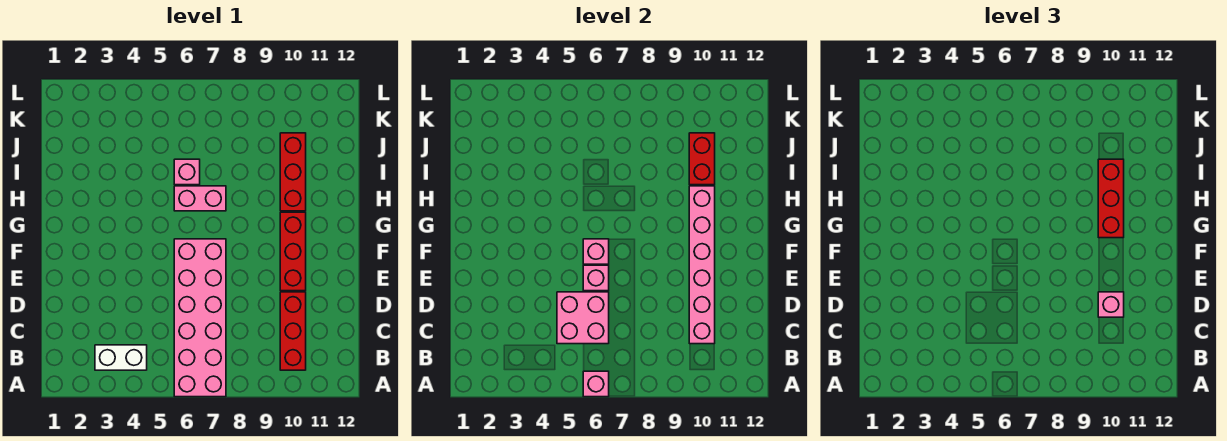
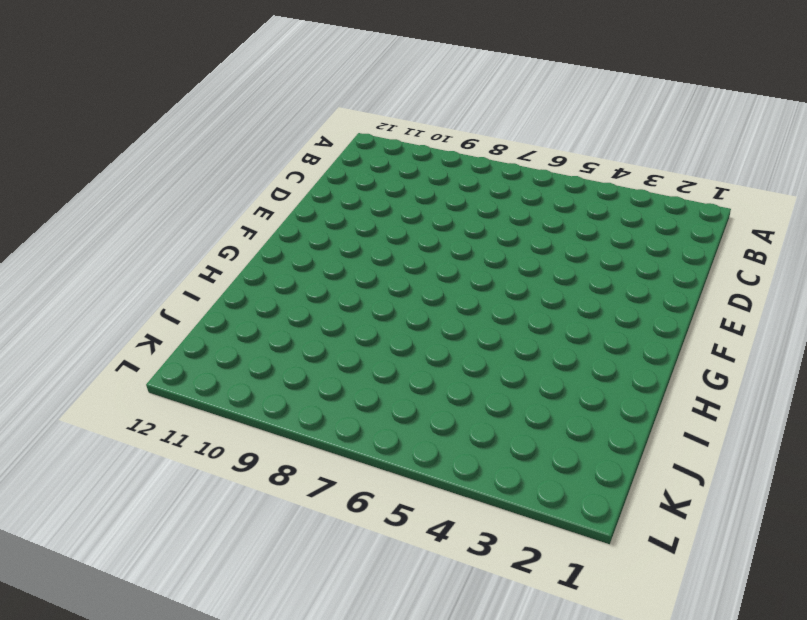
none -> pink 2x6 brick [174,239,226,397]
none -> white 1x2 brick [95,345,147,370]
none -> red 1x3 brick [280,292,306,370]

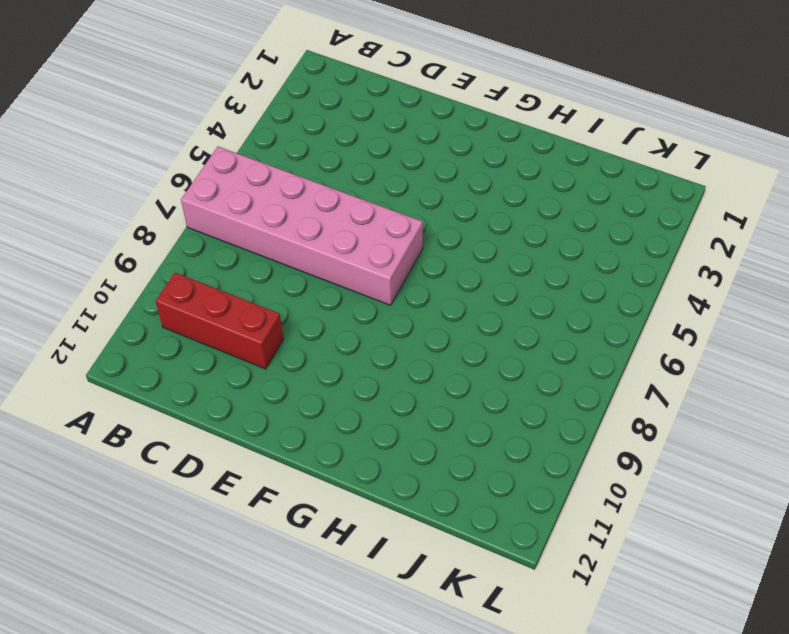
none -> white 1x2 brick [95,345,147,370]
none -> red 1x3 brick [280,212,306,291]
none -> pink 1x2 brick [174,186,226,211]

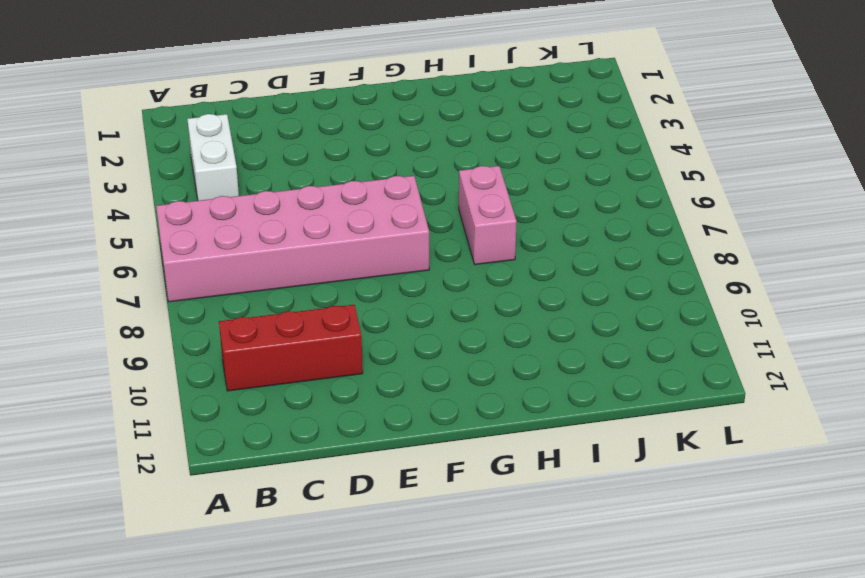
none -> red 1x3 brick [280,212,306,291]
none -> red 1x3 brick [280,133,306,211]
none -> pink 1x1 brick [174,159,200,185]

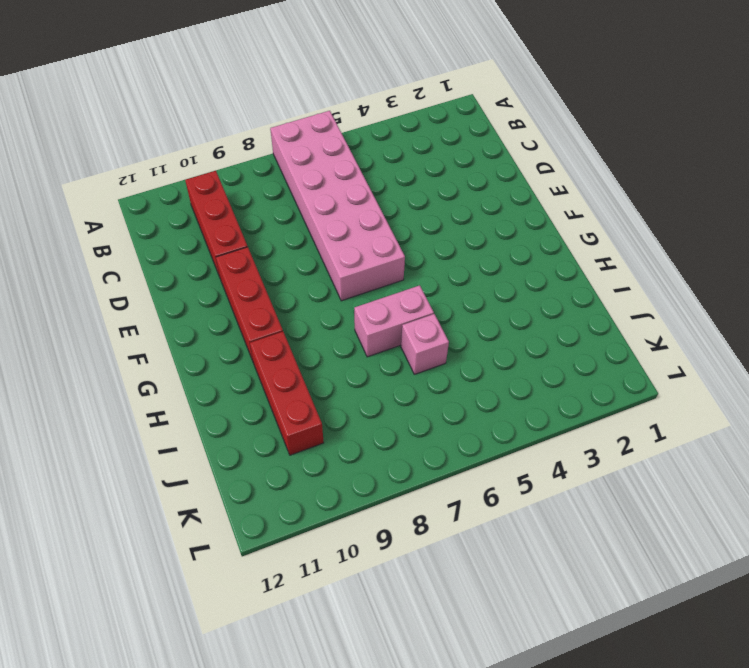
none -> white 1x2 brick [95,345,147,370]
none -> pink 1x1 brick [583,371,609,397]
none -> pink 2x2 brick [557,292,609,344]

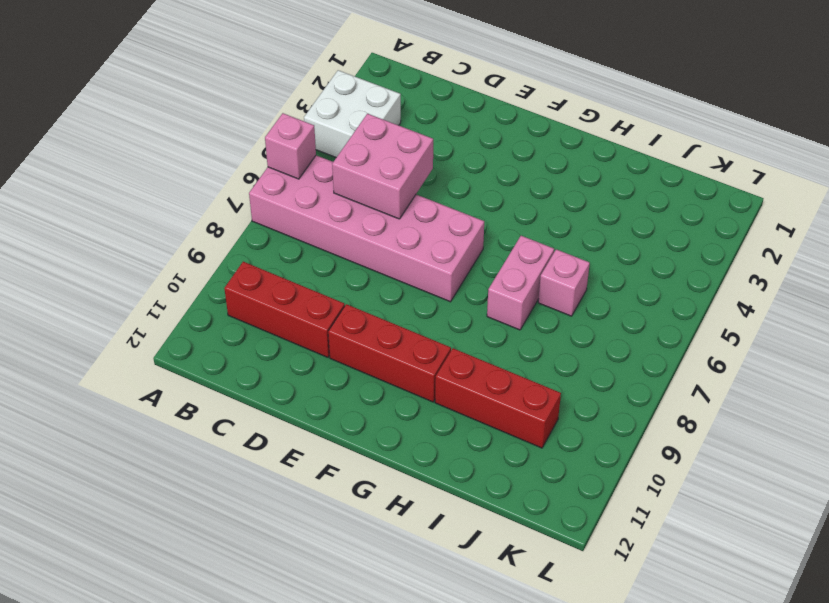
white 2x2 brick [304,70,401,158] -> white 1x2 brick [95,345,147,370]
none -> pink 1x6 brick [689,186,715,344]
none -> pink 1x1 brick [583,265,609,291]
none -> pink 1x1 brick [583,239,609,264]

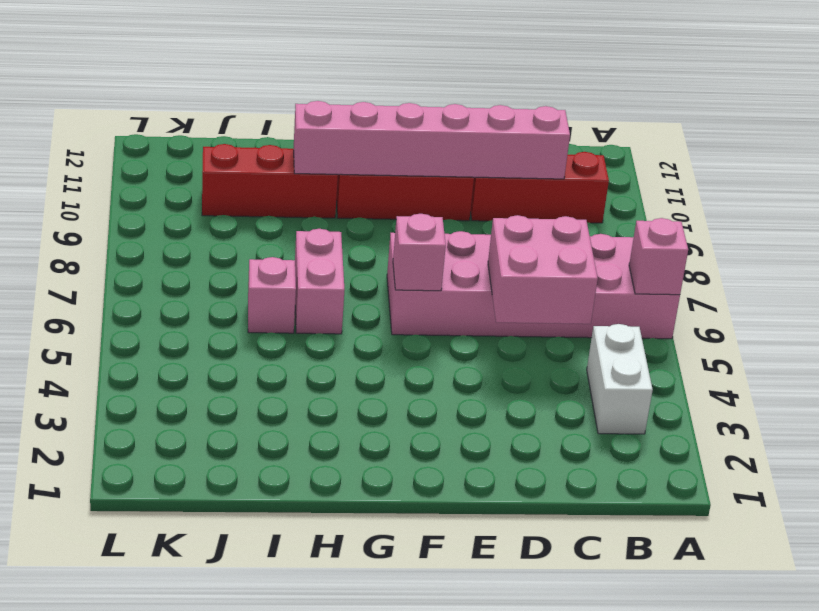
none -> pink 1x1 brick [583,265,609,291]
none -> red 1x2 brick [689,133,715,185]
none -> pink 1x1 brick [1098,292,1124,317]

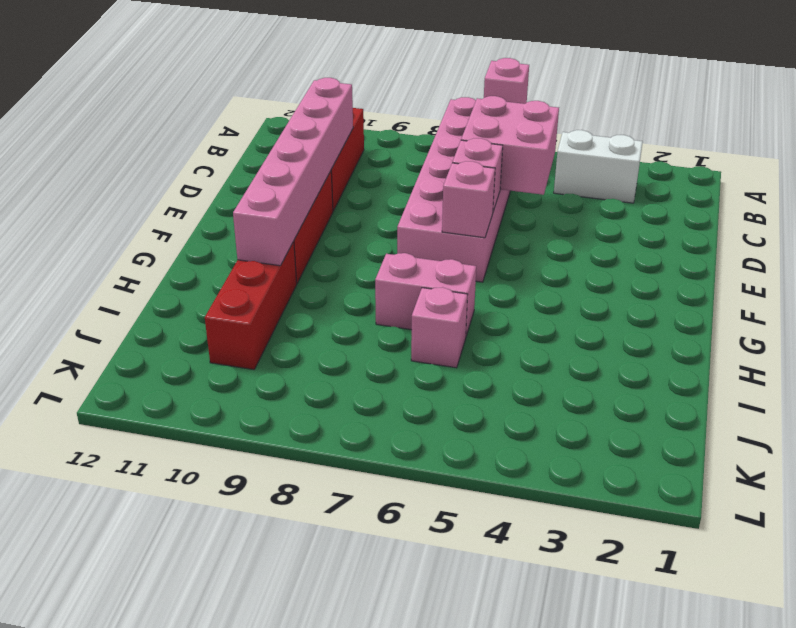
none -> red 1x2 brick [689,133,715,185]
none -> pink 1x1 brick [1098,292,1124,317]
none -> red 1x3 brick [1098,159,1124,238]

